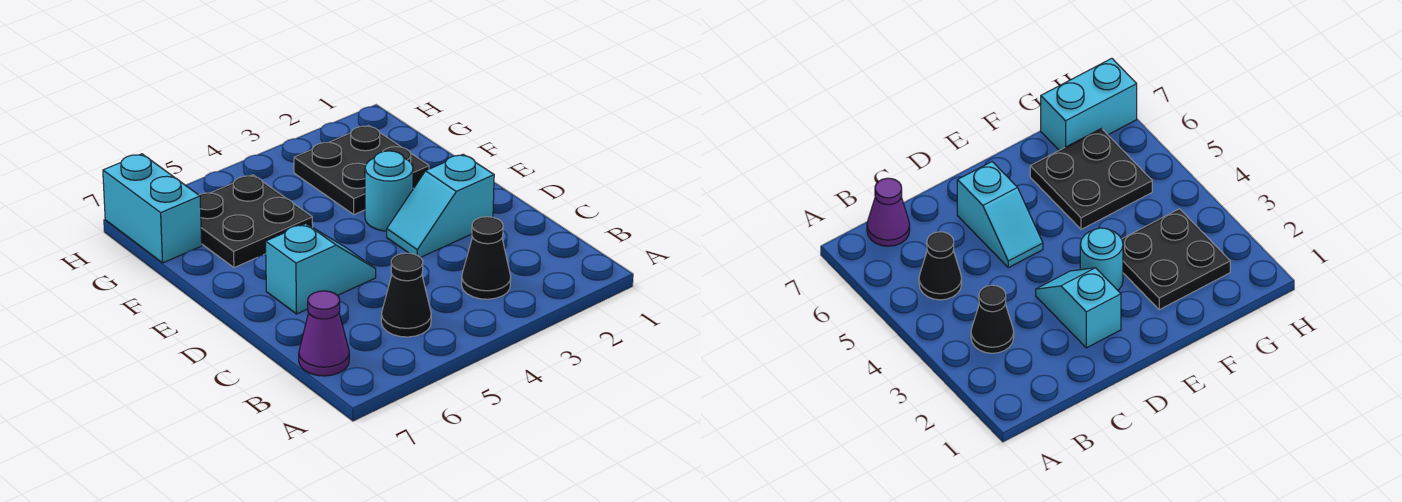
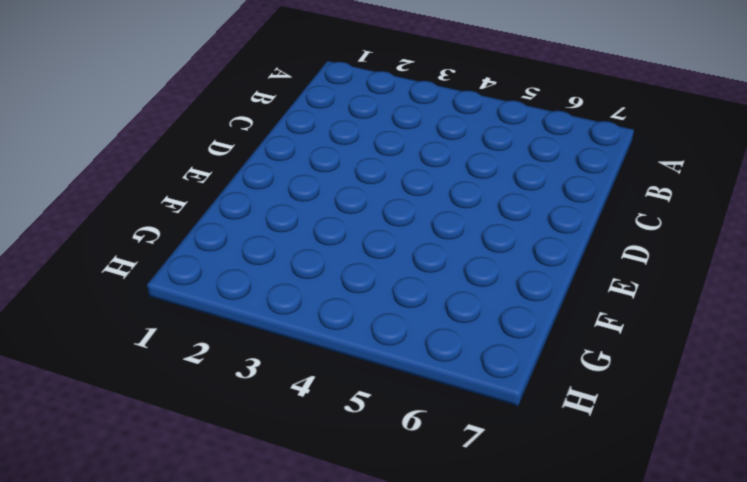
none -> black 1x1 cone [462,217,511,299]
none -> black 1x1 cone [381,253,431,337]

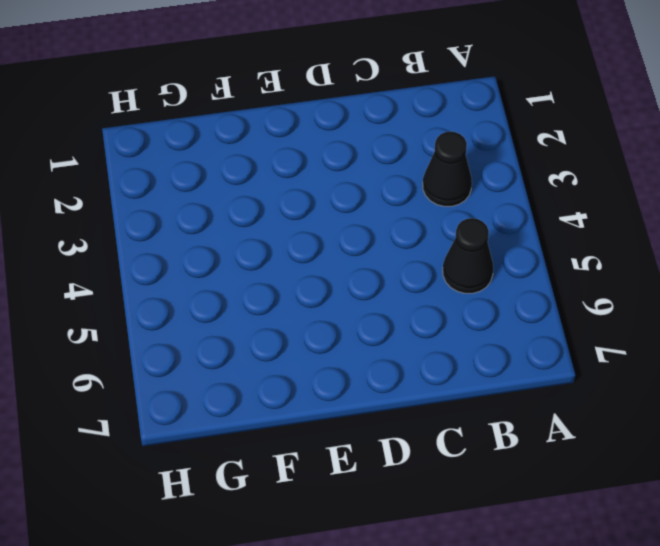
none -> purple 1x1 cone [299,291,349,376]
none -> cyan 1x2 slope [387,154,494,258]

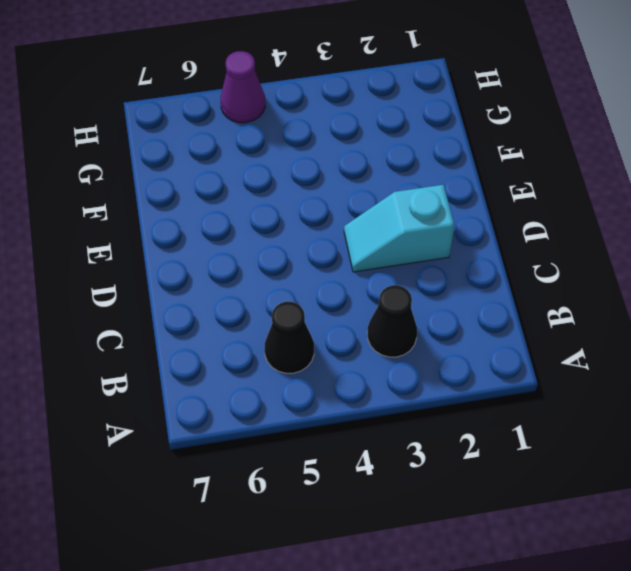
purple 1x1 cone [221,51,265,123] -> purple 1x1 cone moved to [299,291,349,376]
none -> cyan 1x2 slope [266,224,376,314]
none -> cyan 1x1 round brick [365,151,413,231]

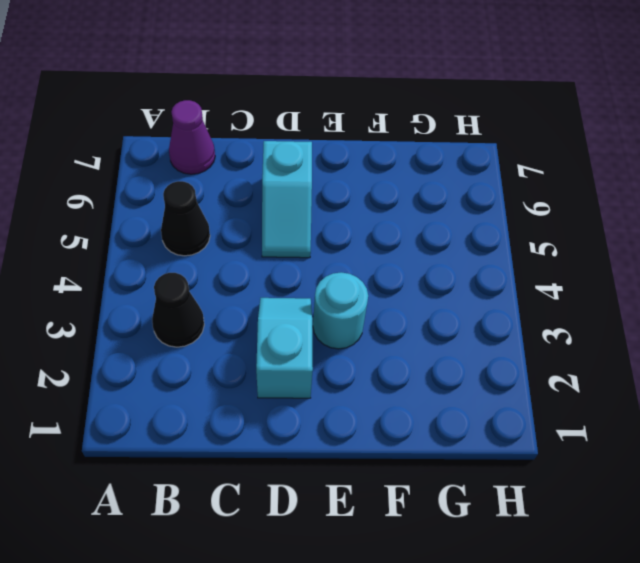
none -> black 2x2 plate [294,125,429,215]
none -> black 2x2 plate [199,175,313,268]

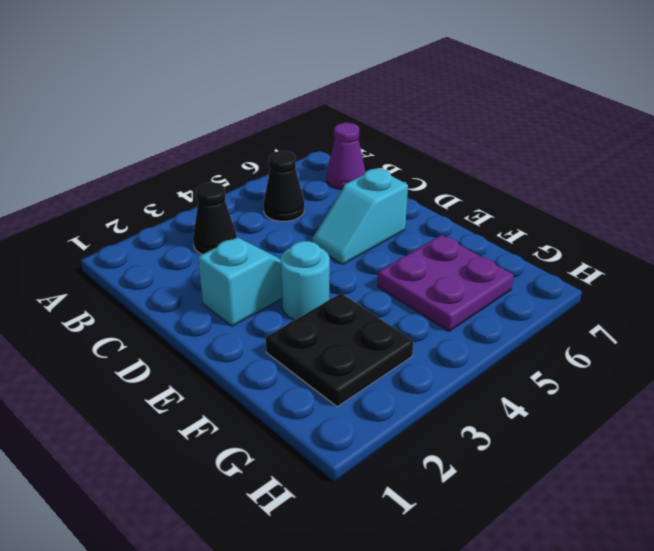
purple 2x2 plate [378,235,514,331] -> black 2x2 plate [199,175,313,268]
none -> cyan 1x2 brick [103,154,202,263]

